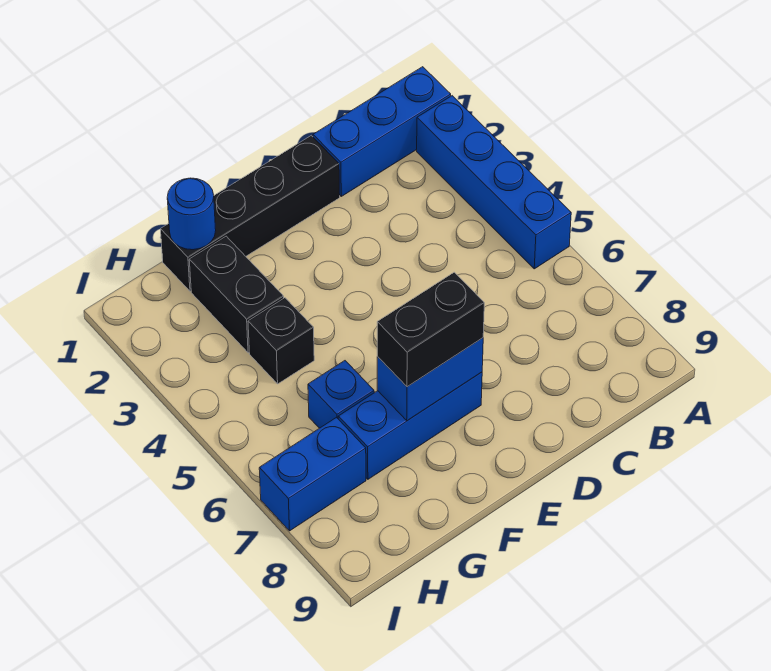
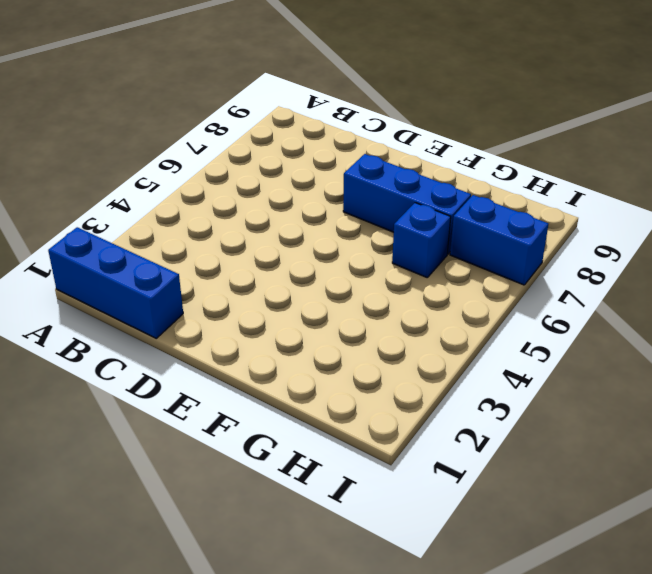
none -> blue 1x4 brick [417,96,571,269]
none -> black 1x4 brick [161,136,340,291]

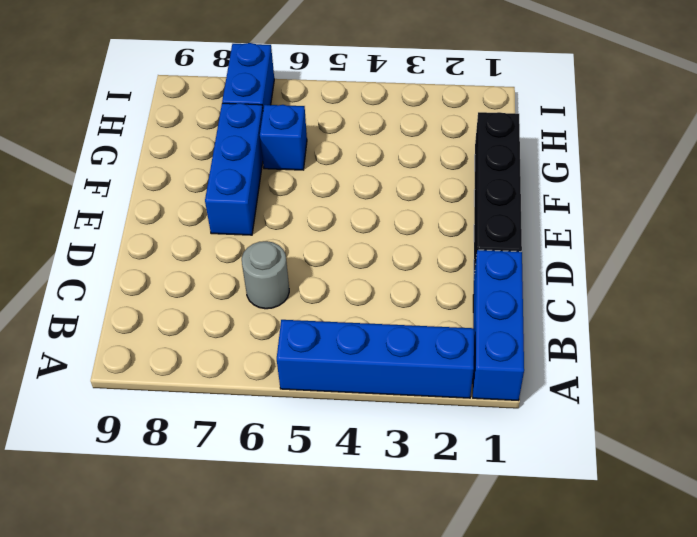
grey 1x1 round brick [242,241,289,309] -> none
none -> black 1x2 brick [189,236,284,353]
none -> black 1x1 brick [248,298,314,384]

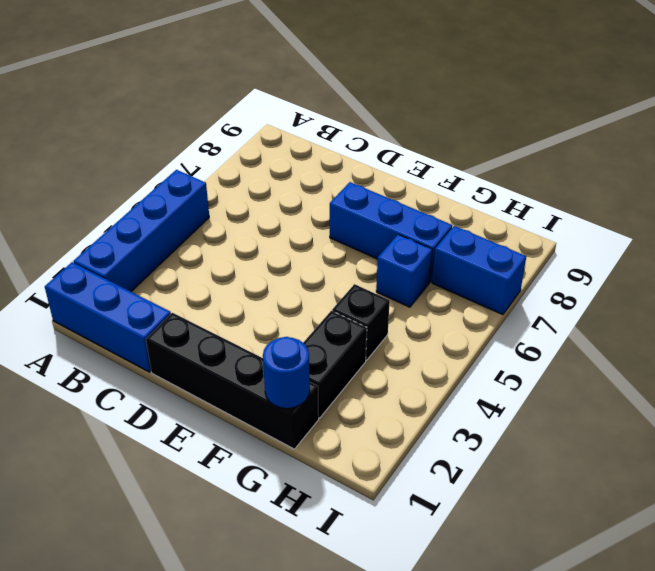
none -> blue 1x2 brick [377,338,483,421]
none -> black 1x2 brick [377,272,484,387]

